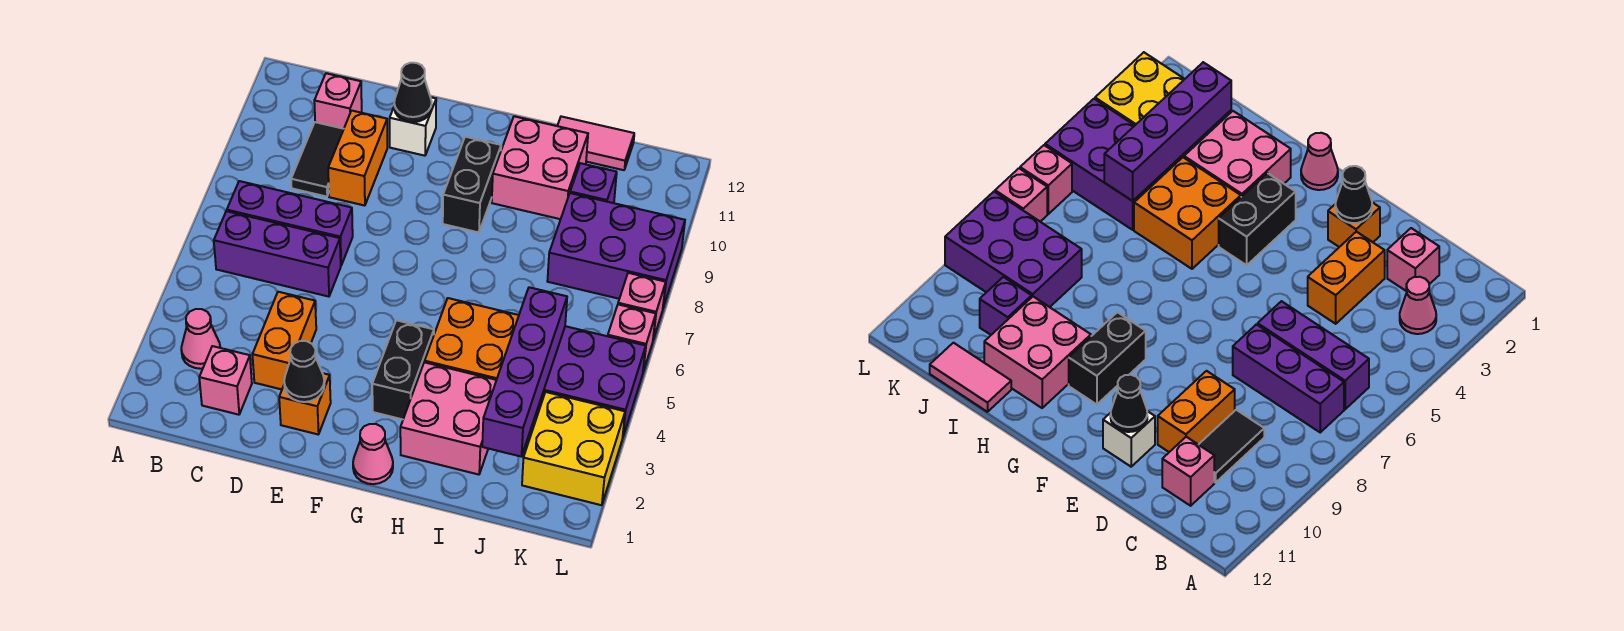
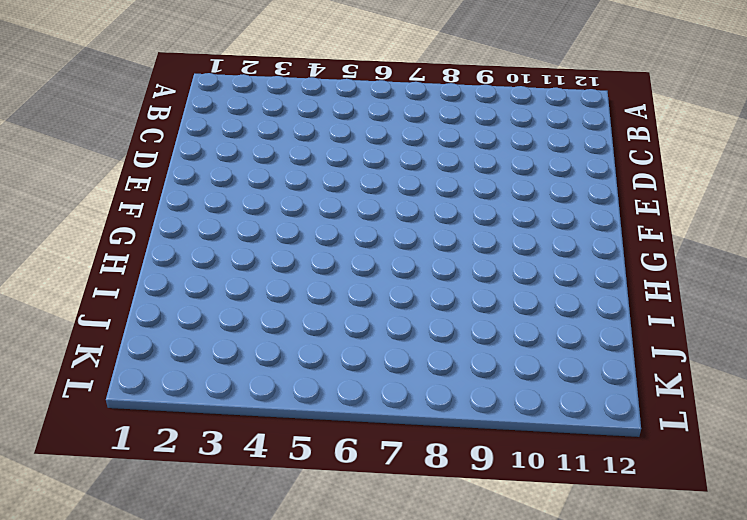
none -> pink 1x1 cone [181,309,220,369]
none -> purple 1x3 brick [214,211,341,297]
none -> purple 1x3 brick [227,181,353,265]

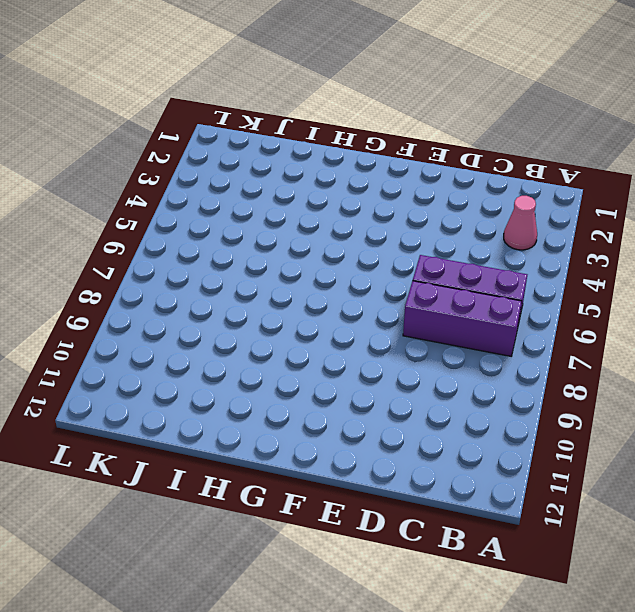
none -> pink 1x1 brick [199,346,252,415]
none -> black 1x2 tile [291,122,344,197]
none -> pink 1x1 brick [314,73,362,129]

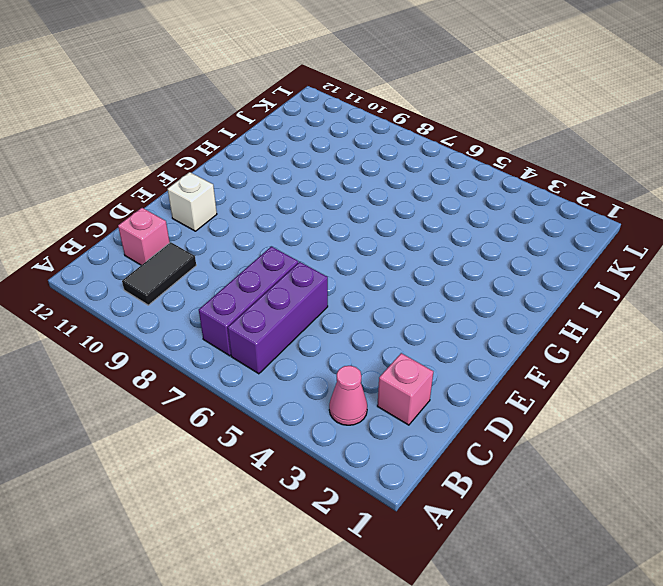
black 1x2 tile [122,242,196,305] -> black 1x2 tile turned to [291,122,344,197]
none -> orange 1x2 brick [252,292,316,389]
none -> orange 1x2 brick [328,111,387,206]
none -> orange 1x1 brick [279,373,331,434]

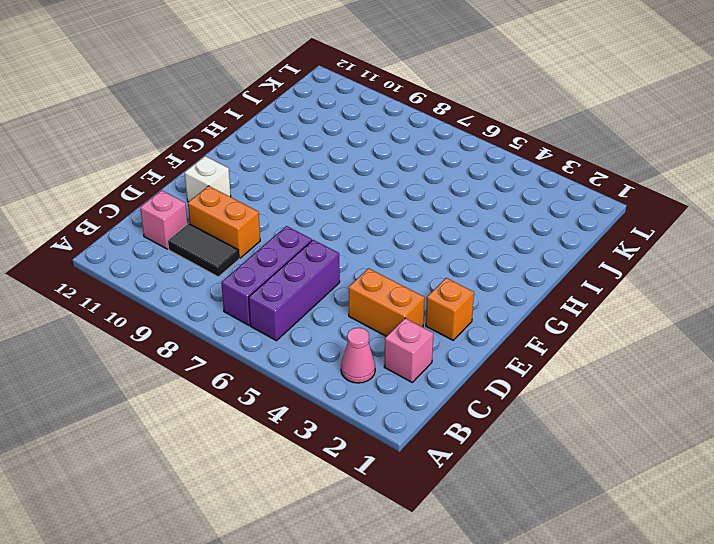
none -> pink 1x1 cone [353,424,393,484]
none -> black 1x2 brick [372,320,434,419]
none -> black 1x2 brick [443,137,501,232]

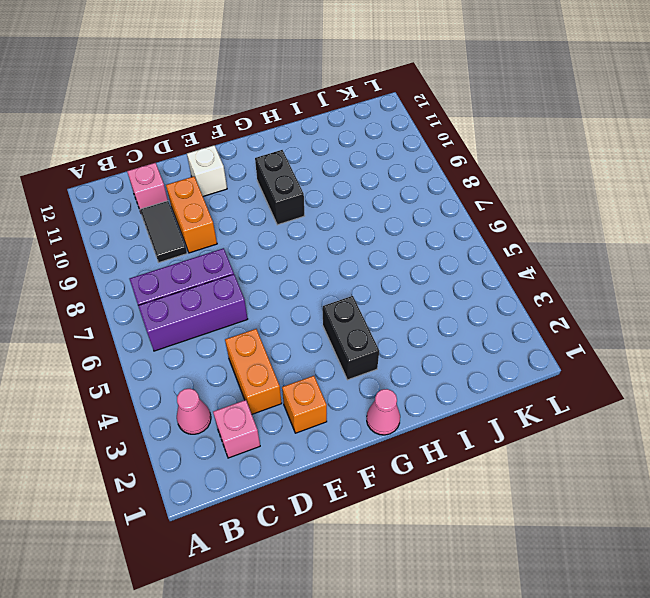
none -> pink 2x2 brick [400,362,496,475]
none -> orange 2x2 brick [425,298,519,380]
none -> pink 2x2 brick [492,116,588,219]

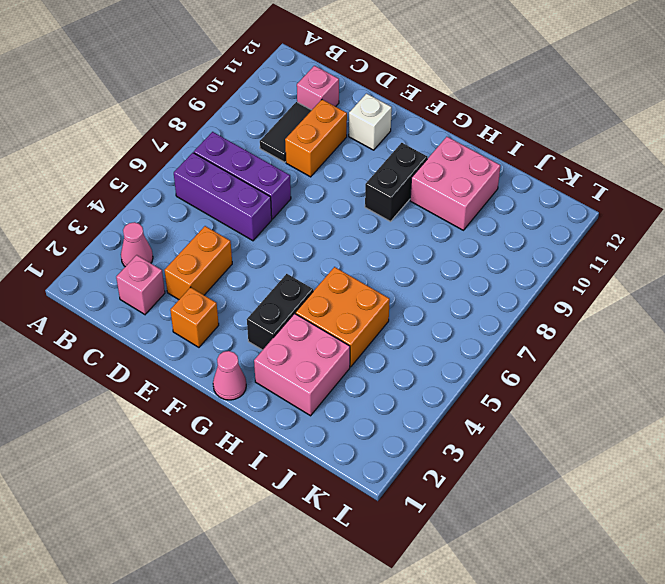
none -> pink 1x2 tile [558,116,634,170]
none -> purple 2x3 brick [535,326,646,436]
none -> purple 2x3 brick [547,193,685,307]

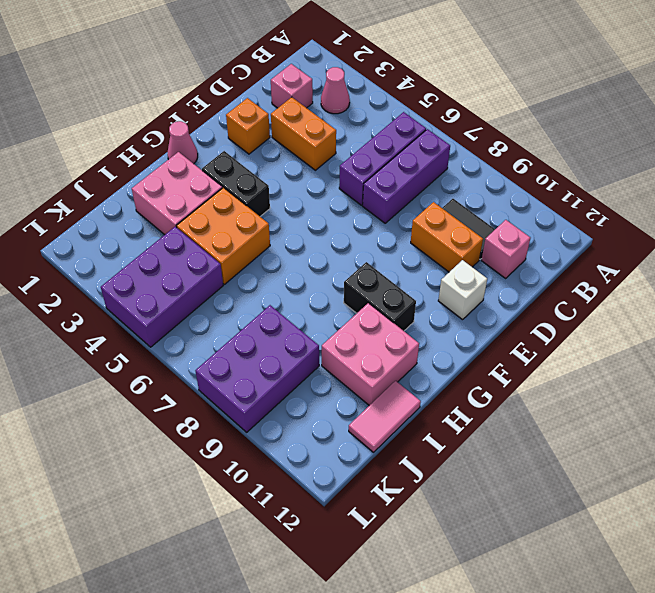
none -> purple 1x1 brick [570,163,617,203]
none -> yellow 2x2 brick [522,392,625,505]
none -> pink 1x1 brick [608,304,656,371]

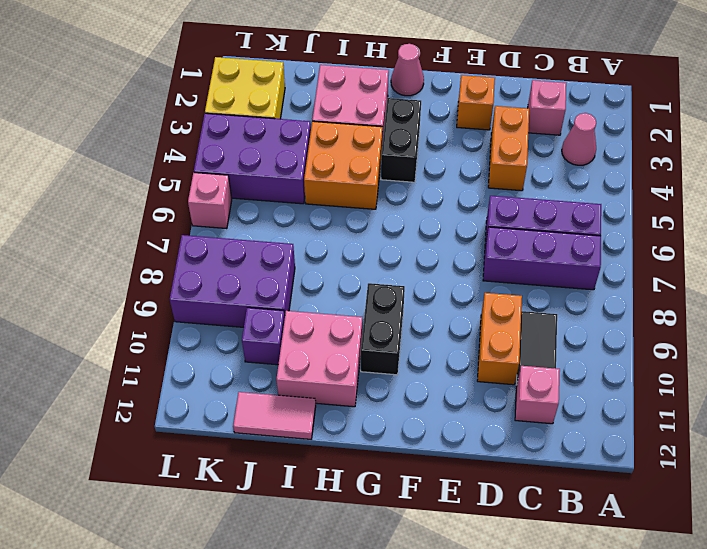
none -> white 1x1 brick [390,97,436,156]
none -> pink 1x1 brick [618,273,666,339]
none -> black 1x1 cone [284,341,324,402]

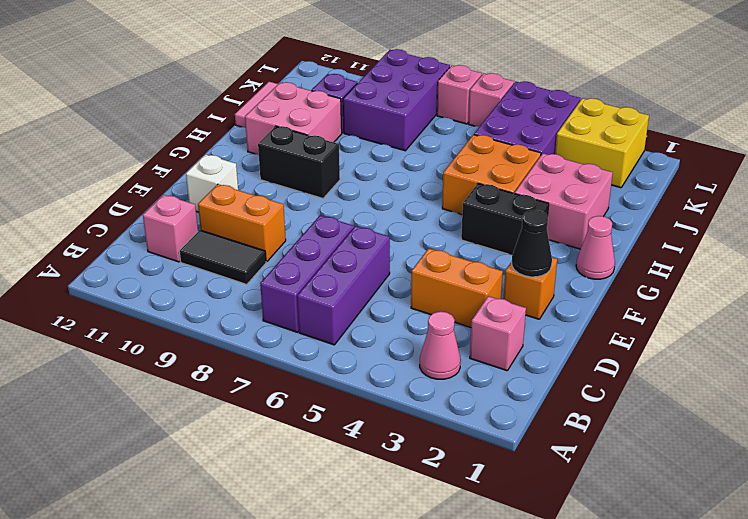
none -> black 1x1 cone [394,63,432,122]
none -> purple 1x4 brick [482,287,567,456]

